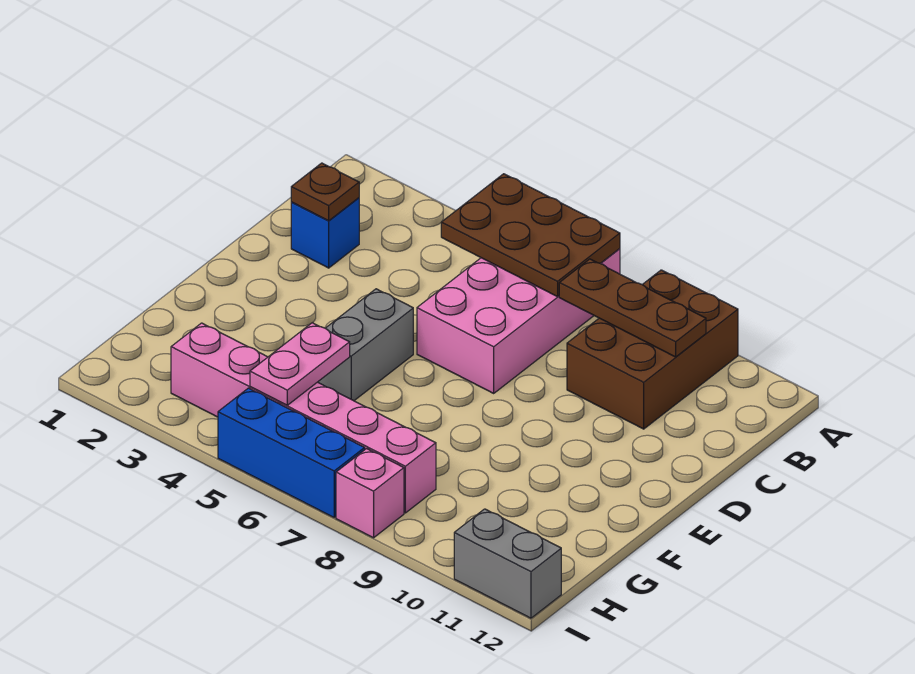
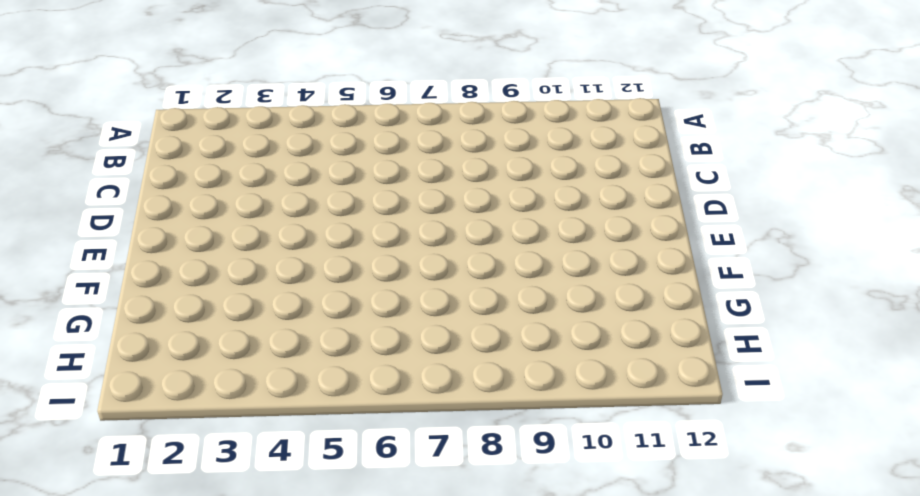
none -> pink 2x4 brick [417,249,620,393]
none -> brown 2x3 brick [567,270,738,429]
none -> blue 1x1 brick [291,198,359,268]

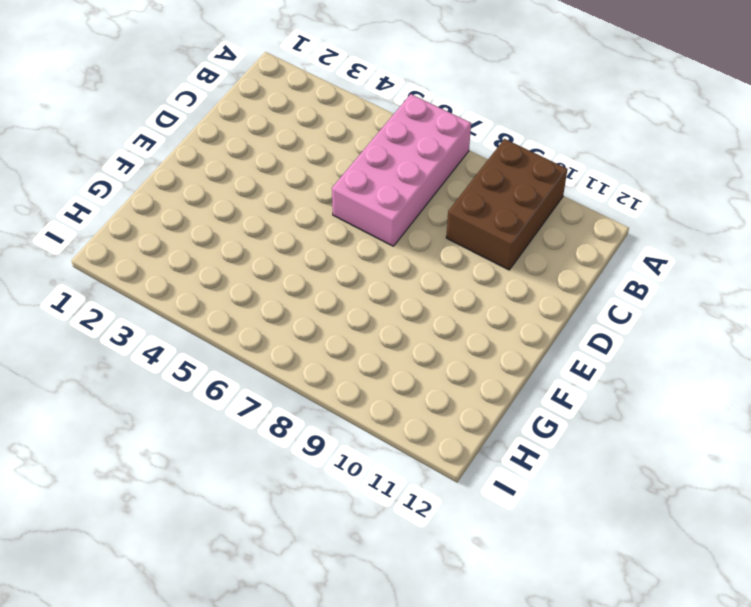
none -> blue 1x1 brick [291,198,359,268]
none -> grey 1x2 brick [318,289,413,401]
none -> pink 1x6 brick [171,323,436,513]

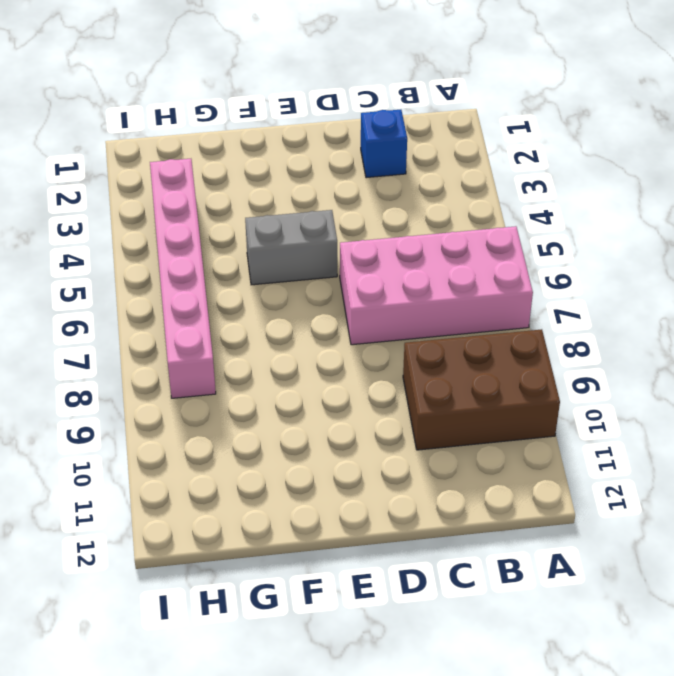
none -> blue 1x3 brick [218,388,365,517]
none -> pink 1x1 brick [336,449,404,538]
none -> grey 1x2 brick [454,509,561,618]

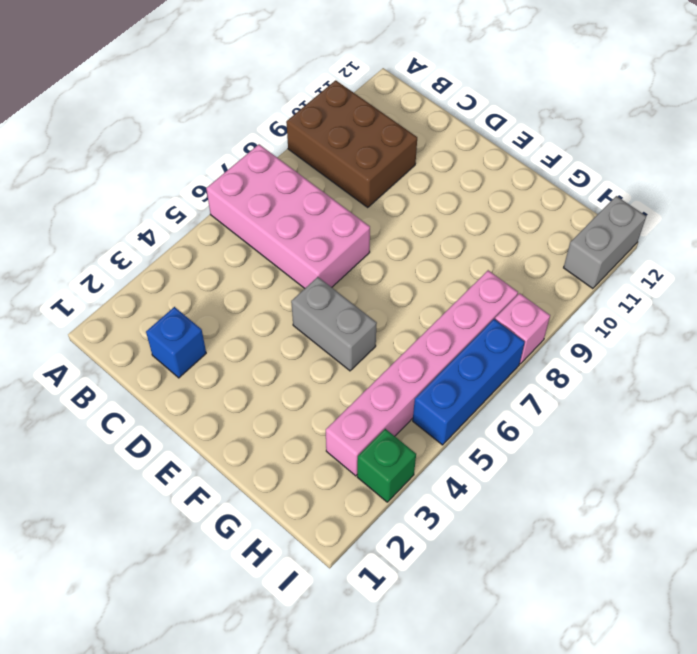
green 1x1 brick [357,429,416,502] -> none
none -> brown 2x3 plate [441,174,620,297]
none -> brown 1x3 plate [559,259,706,357]
none -> brown 1x1 plate [291,163,359,221]

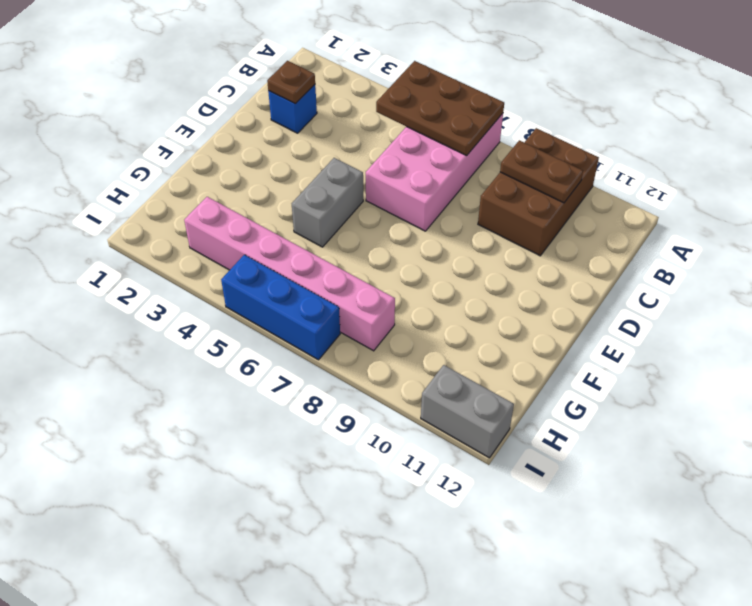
brown 1x2 plate [500,140,583,203] -> brown 1x3 plate [559,259,706,357]
none -> pink 1x1 brick [336,449,404,538]
none -> pink 1x2 plate [250,323,350,405]

